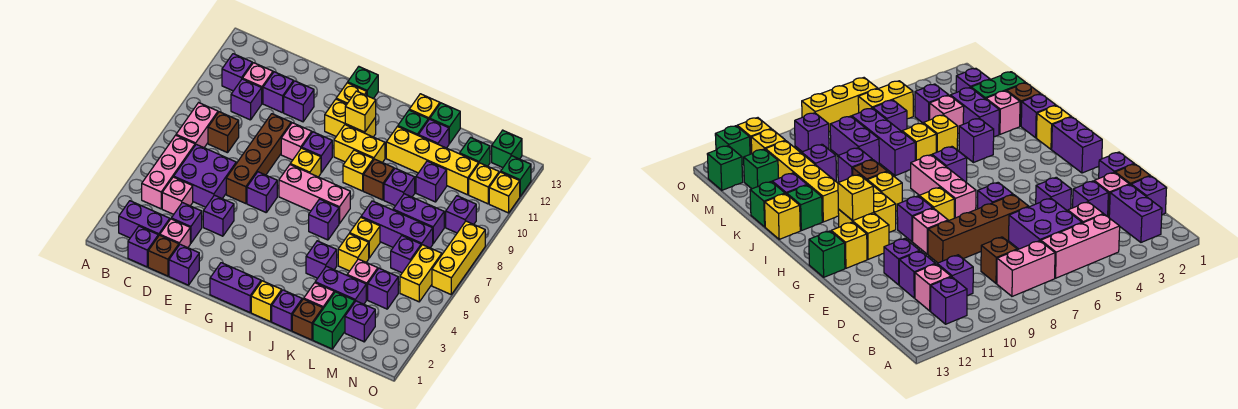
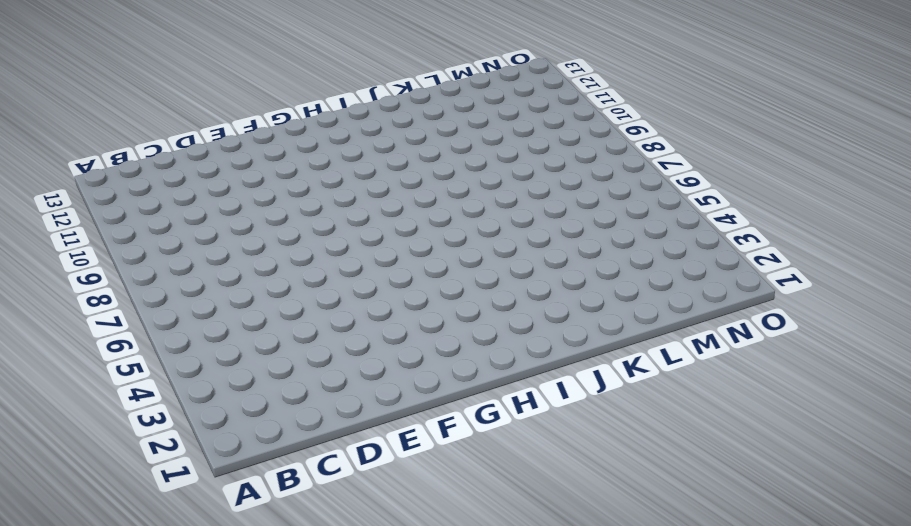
none -> purple 1x2 brick [119,201,170,238]
none -> pink 1x3 brick [142,135,195,209]
none -> pink 1x2 brick [176,103,218,148]
none -> purple 1x1 brick [222,54,252,91]

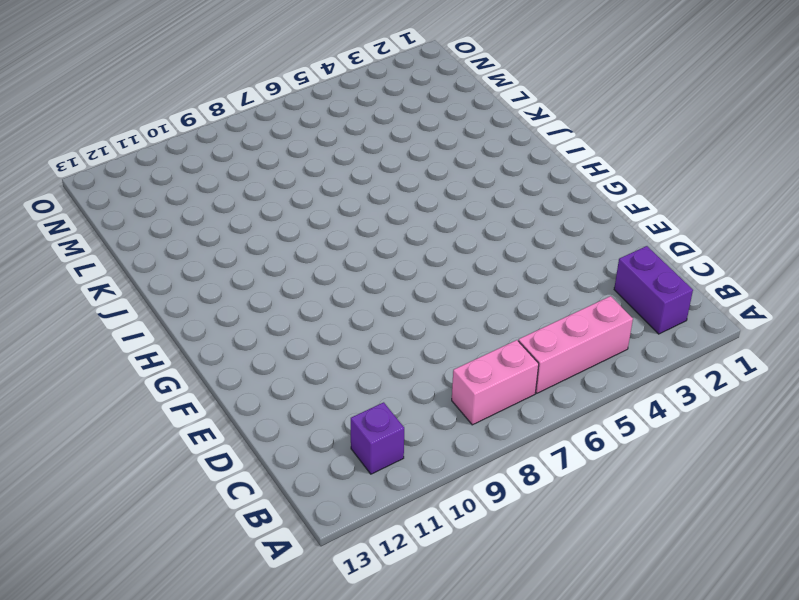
none -> purple 1x1 brick [128,226,158,267]
none -> pink 1x1 brick [162,177,193,214]
none -> purple 2x2 brick [174,144,236,207]
none -> brown 1x1 brick [208,112,239,153]

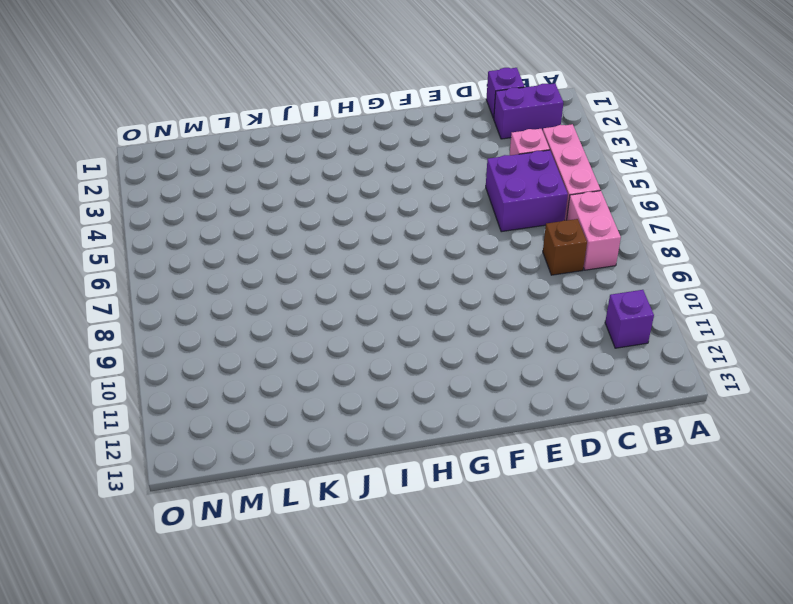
none -> purple 1x1 brick [231,79,262,120]
none -> pink 1x1 brick [243,63,273,103]
none -> brown 1x1 brick [148,235,179,276]
none -> pink 1x1 brick [160,219,190,248]

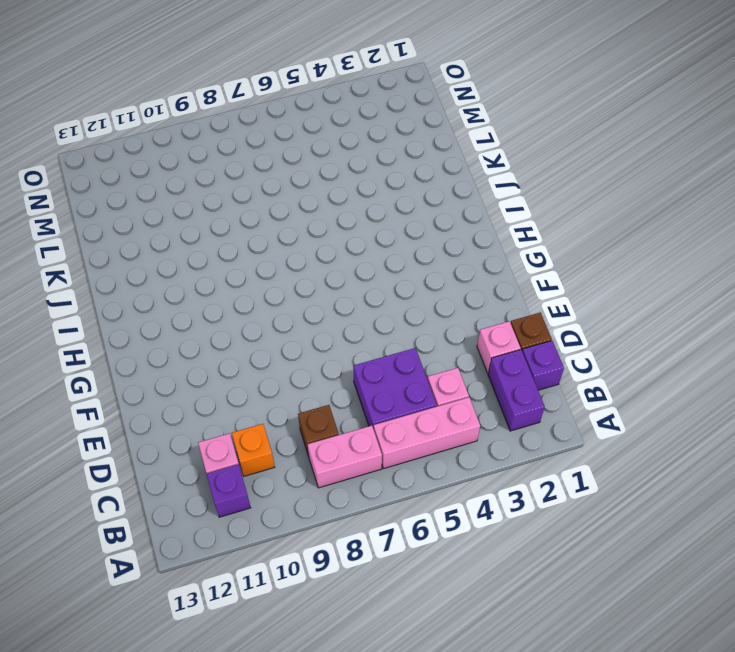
orange 1x1 brick [232,424,275,476] -> purple 1x1 brick [231,79,262,120]
none -> purple 1x1 brick [171,203,202,243]
none -> purple 1x1 brick [263,72,294,113]
none -> purple 1x1 brick [169,244,199,285]
none -> purple 1x1 brick [203,195,234,236]

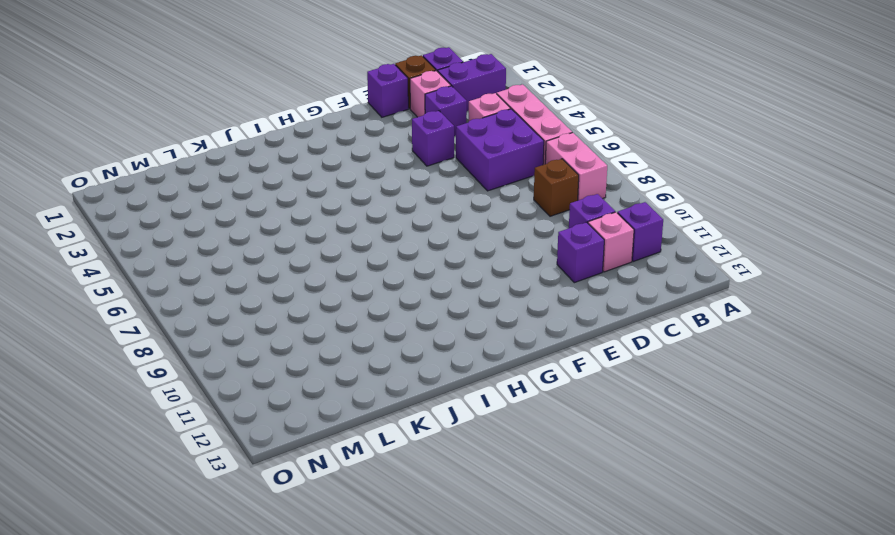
none -> brown 1x4 brick [226,114,291,204]
none -> purple 1x1 brick [284,81,314,122]
none -> purple 1x1 brick [247,172,277,212]
none -> pink 1x1 brick [281,123,312,160]

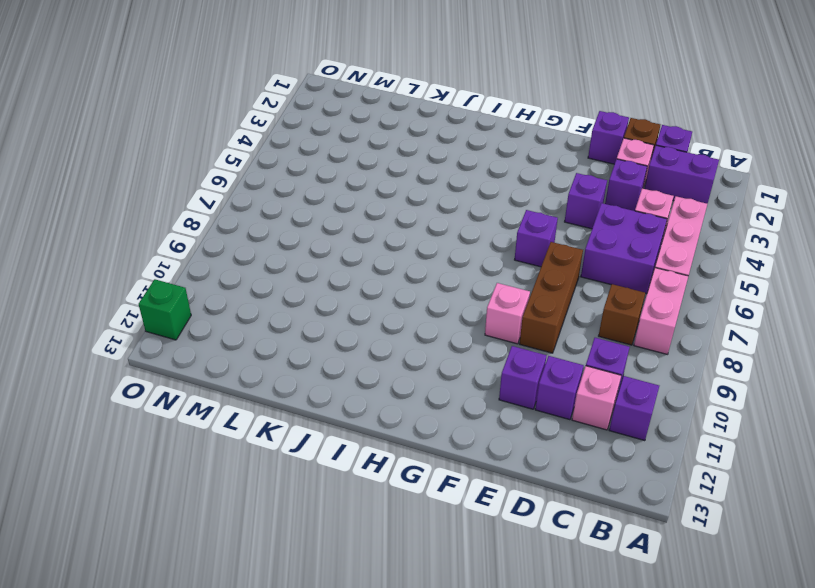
brown 1x3 brick [520,242,583,353] -> brown 1x4 brick [226,114,291,204]
none -> purple 1x2 brick [210,263,261,312]
none -> pink 1x3 brick [279,165,350,224]
none -> yellow 1x1 brick [290,148,321,177]
none -> purple 1x1 brick [302,132,332,172]

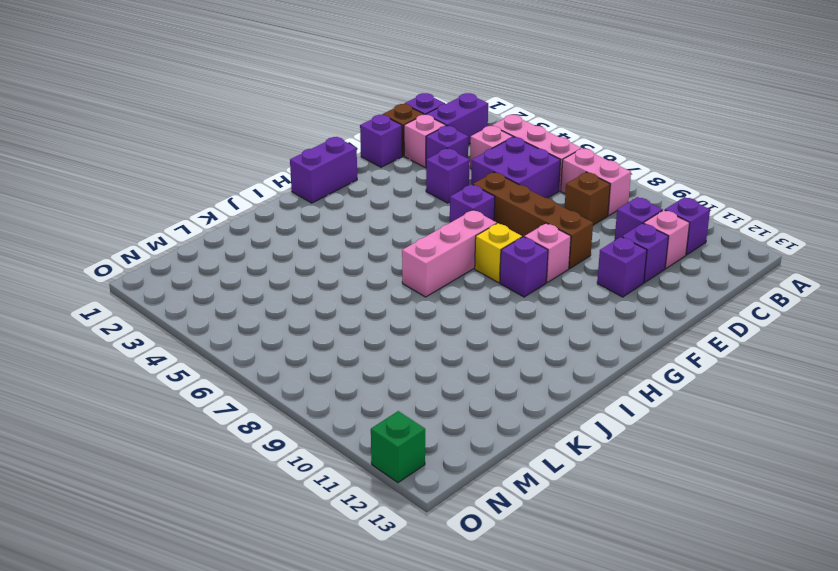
none -> yellow 1x2 brick [325,99,376,137]
none -> yellow 1x1 brick [336,83,367,104]
none -> green 1x1 brick [348,67,378,99]
none -> yellow 1x2 brick [334,125,385,162]

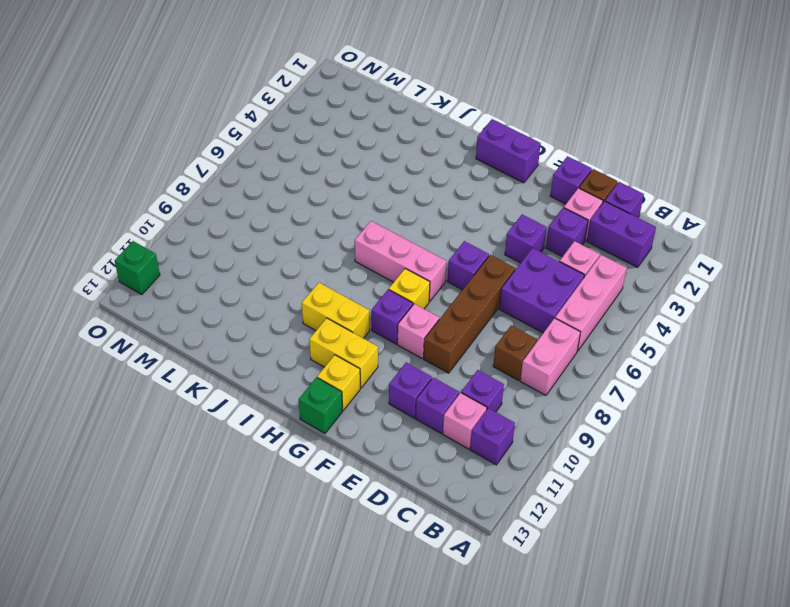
none -> yellow 1x1 brick [251,281,282,322]
none -> purple 1x1 brick [309,199,339,240]
none -> yellow 1x1 brick [343,150,373,191]
none -> purple 1x1 brick [272,290,302,331]

